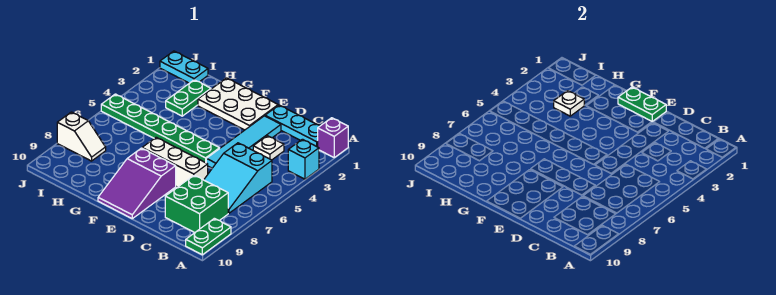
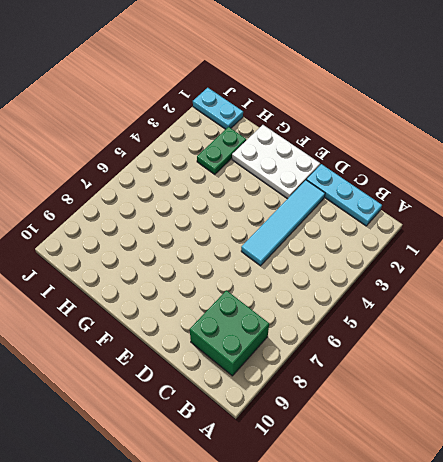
none -> purple 1x1 brick [318,118,348,157]
none -> cyan 1x1 brick [288,139,319,179]
none -> green 1x2 plate [186,218,231,255]

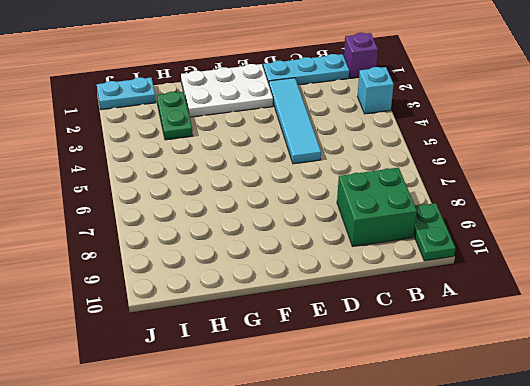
none -> cyan 2x3 slope [204,143,272,213]
none -> white 1x1 plate [253,136,284,160]
none -> white 1x3 brick [142,137,208,187]

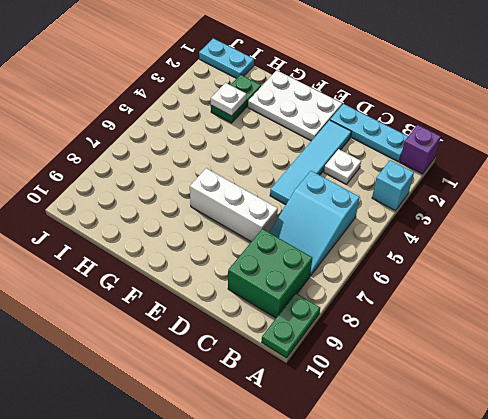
none -> green 1x6 plate [101,94,220,163]
none -> purple 2x3 slope [98,148,176,219]
none -> white 1x2 slope [57,112,106,161]

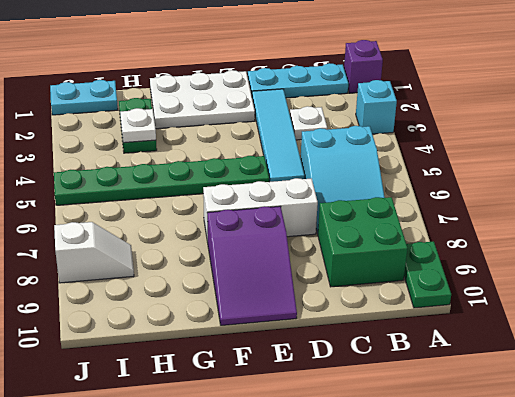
none -> green 1x2 plate [618,87,666,121]

